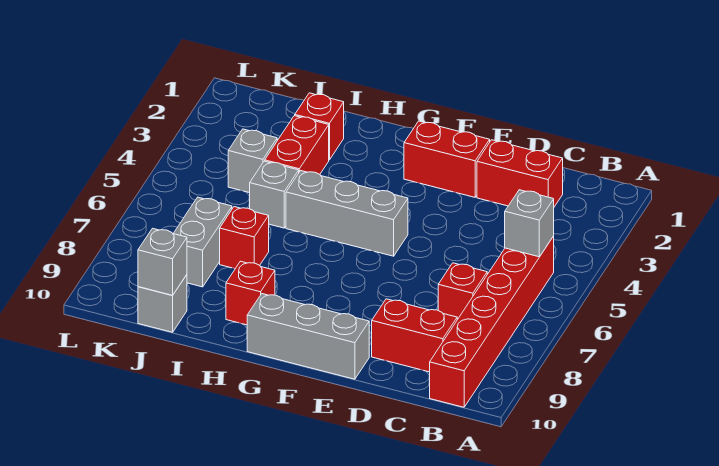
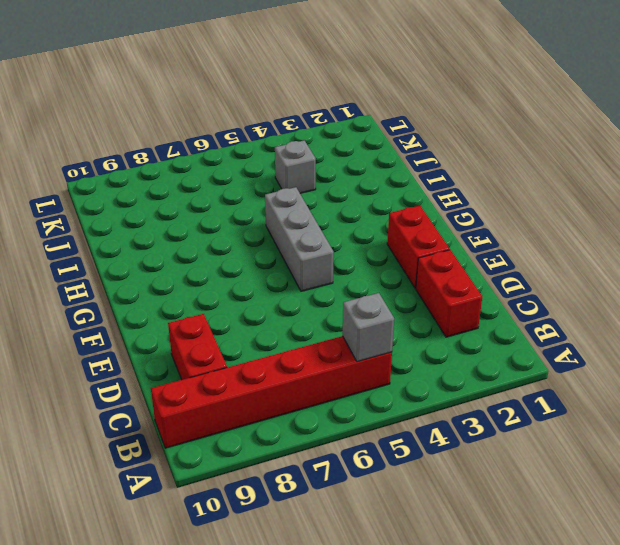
none -> red 1x1 brick [438,263,487,320]
none -> grey 1x3 brick [247,294,369,379]
none -> red 1x1 brick [226,261,275,325]

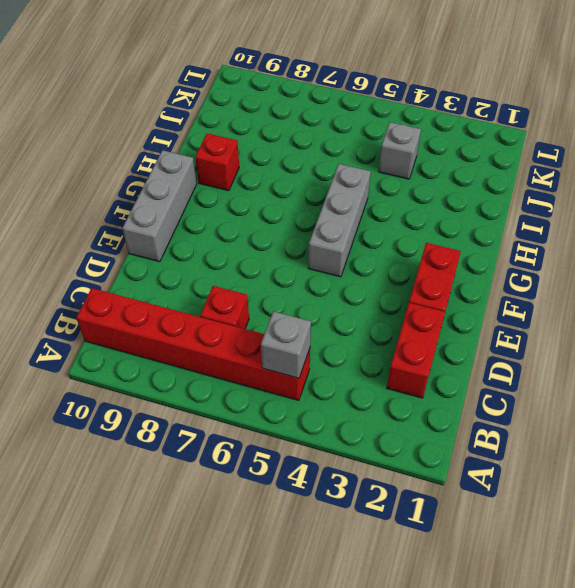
none -> red 1x2 brick [371,299,457,372]
none -> red 1x1 brick [295,93,344,160]
none -> red 1x2 brick [265,116,329,174]

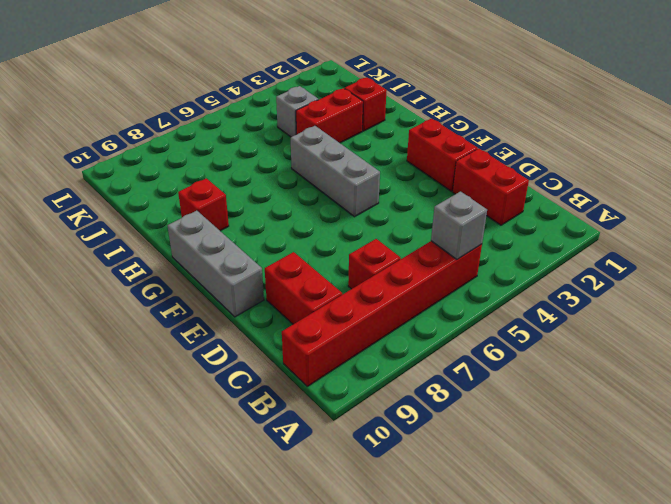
none -> grey 1x1 brick [250,161,299,228]
none -> red 1x1 brick [220,207,269,269]
none -> grey 1x2 brick [173,197,232,287]

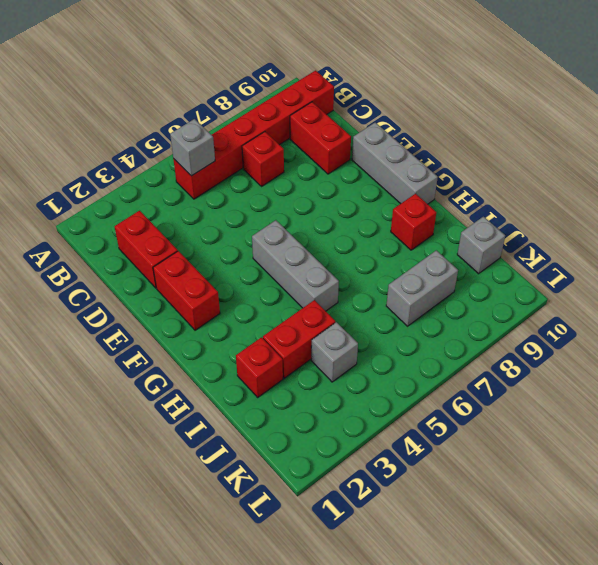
none -> grey 1x1 brick [250,161,299,228]
none -> red 1x1 brick [220,207,269,269]
none -> grey 1x1 brick [138,228,187,295]

